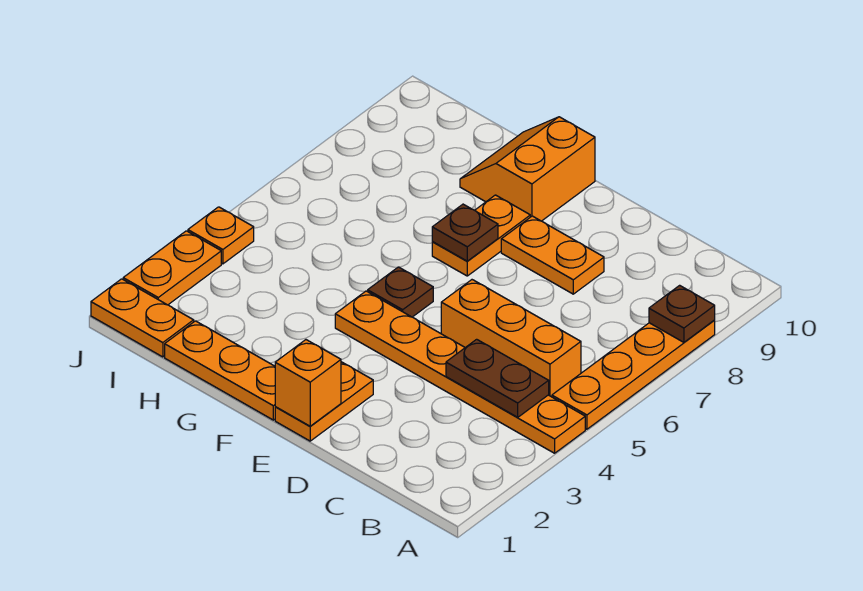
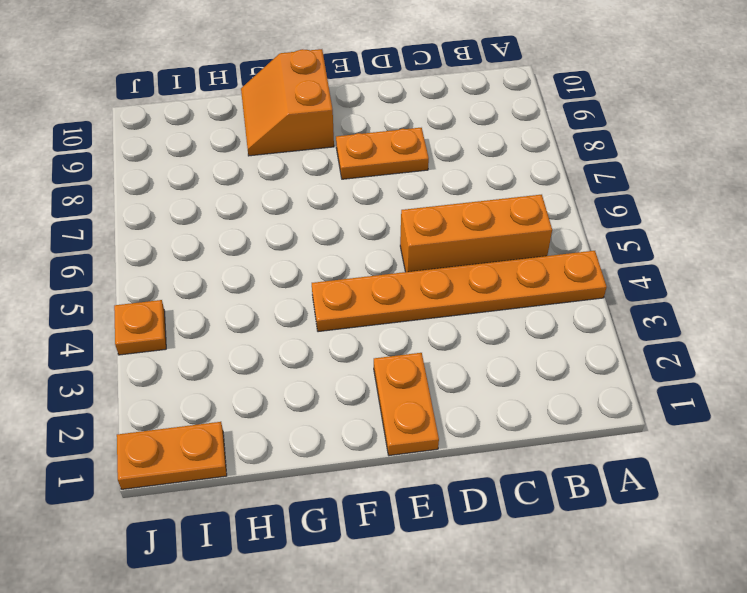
none -> orange 1x4 plate [552,320,715,429]
none -> orange 1x3 plate [165,321,275,420]
none -> brown 1x1 plate [368,267,433,317]

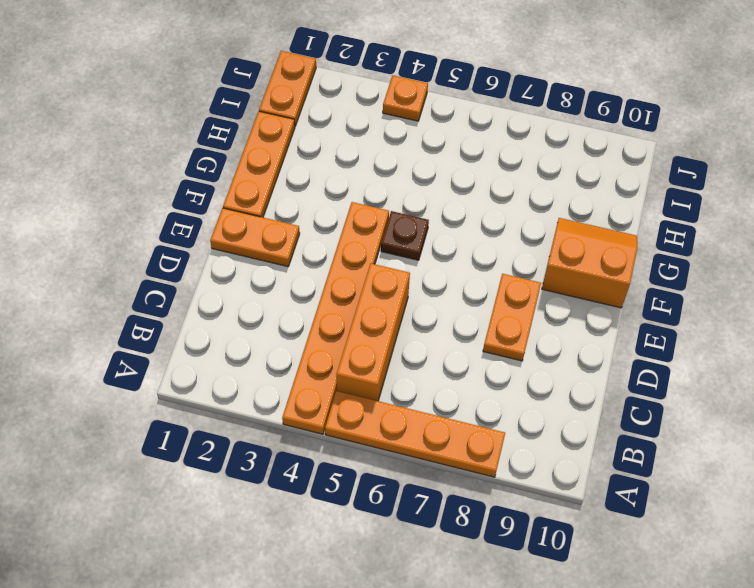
none -> orange 1x2 plate [432,195,530,276]
none -> orange 1x2 plate [123,231,221,305]
none -> brown 1x1 plate [649,285,715,342]

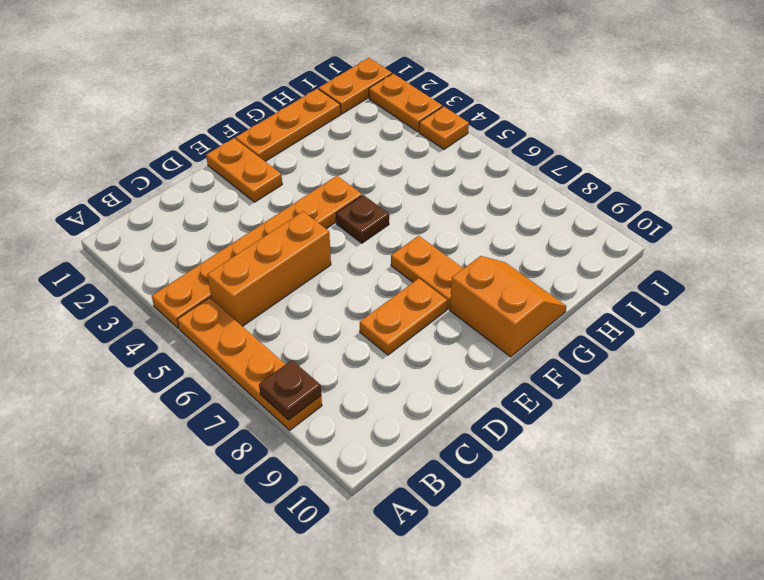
none -> brown 1x2 plate [446,339,549,417]
none -> orange 1x1 brick [275,340,341,426]
none -> brown 1x1 plate [432,204,498,261]

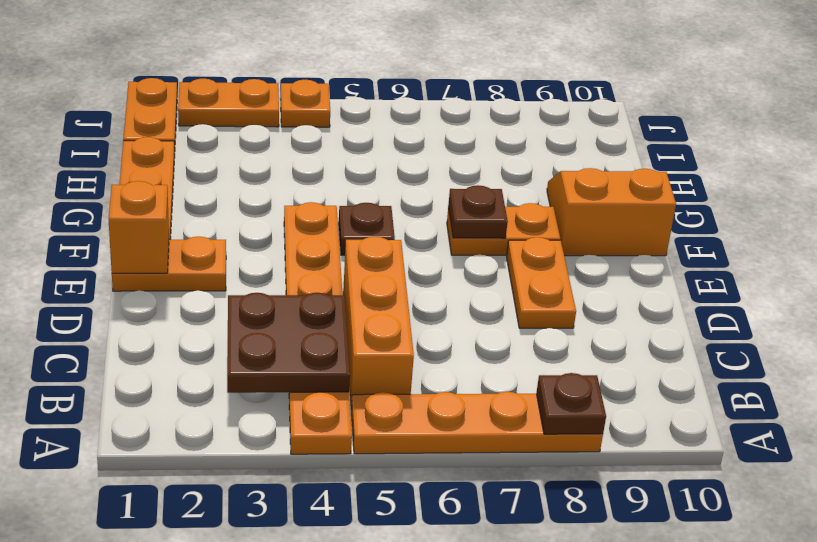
brown 2x2 plate [227,293,350,393] -> brown 1x2 plate [446,339,549,417]

